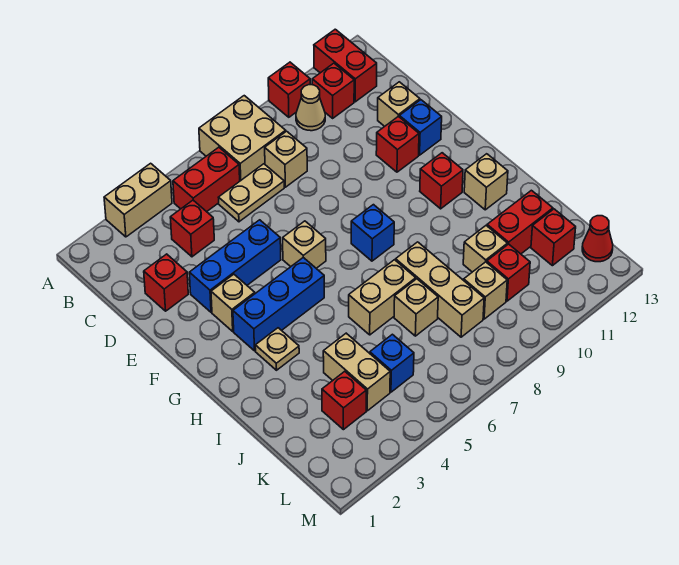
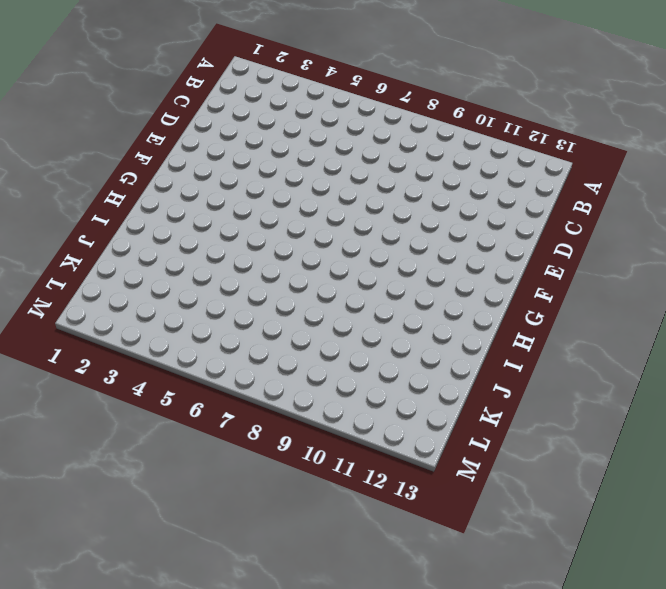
none -> tan 1x2 brick [104,163,172,237]
none -> tan 2x2 brick [199,96,286,181]
none -> red 1x1 brick [268,62,310,117]
none -> red 1x2 brick [314,29,377,102]

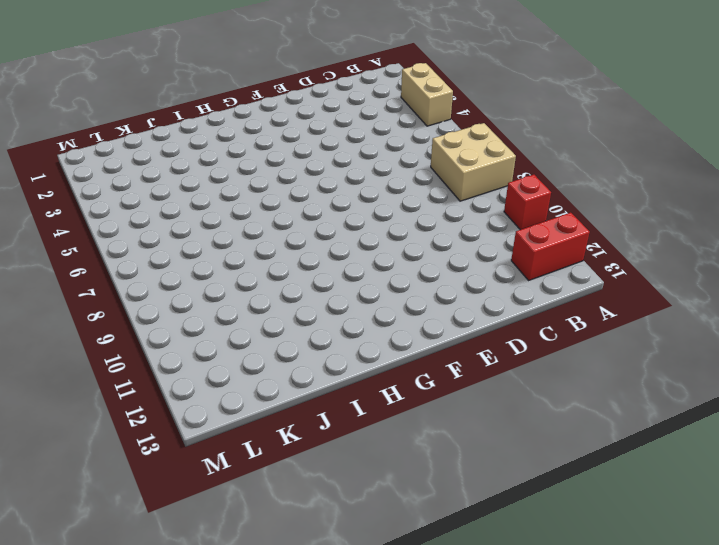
none -> red 1x2 brick [173,147,240,212]
none -> tan 1x1 cone [296,85,325,131]
none -> red 1x1 brick [312,63,354,118]
none -> red 1x1 brick [170,200,214,257]

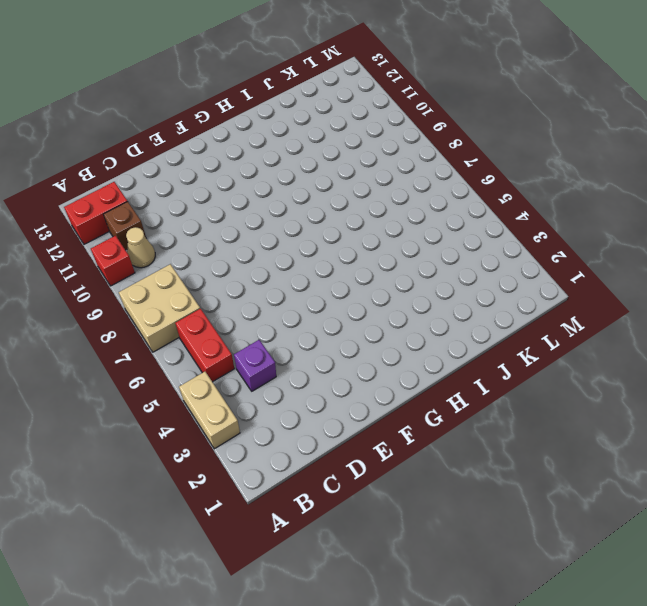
brown 1x1 brick [103,201,146,250] -> red 1x1 brick [312,63,354,118]
purple 1x1 brick [234,340,276,391] -> red 1x1 brick [170,200,214,257]
none -> tan 1x2 plate [218,164,284,222]
none -> tan 1x1 brick [265,131,307,187]
none -> red 1x1 brick [144,254,188,311]
none -> tan 1x1 brick [378,82,420,126]

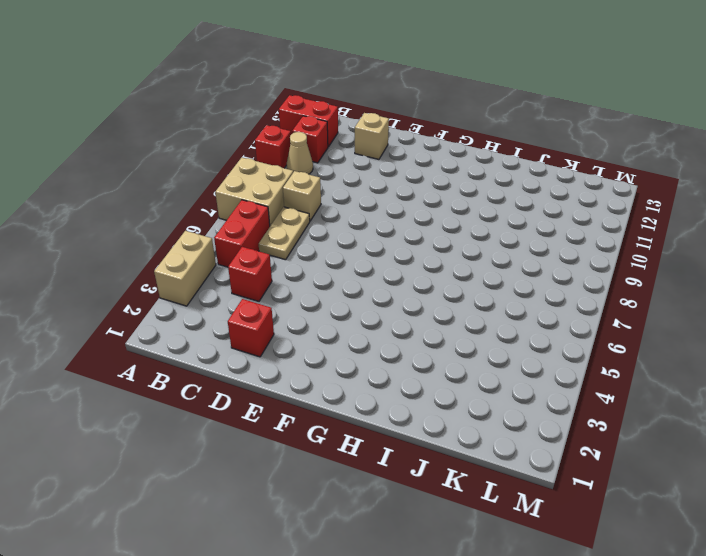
none -> blue 1x3 brick [189,220,281,312]
none -> red 1x1 brick [376,116,419,172]
none -> blue 1x1 brick [399,100,442,155]
none -> tan 1x1 brick [211,274,255,331]

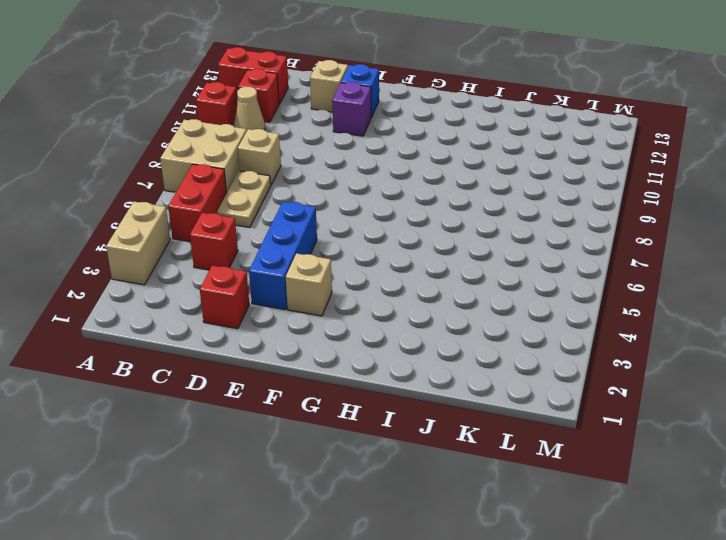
purple 1x1 brick [332,82,371,136] -> red 1x1 brick [376,116,419,172]
none -> tan 1x1 brick [283,221,326,268]
none -> blue 1x3 brick [233,258,324,351]
none -> blue 1x1 brick [351,205,394,261]
none -> red 1x1 brick [420,153,463,209]

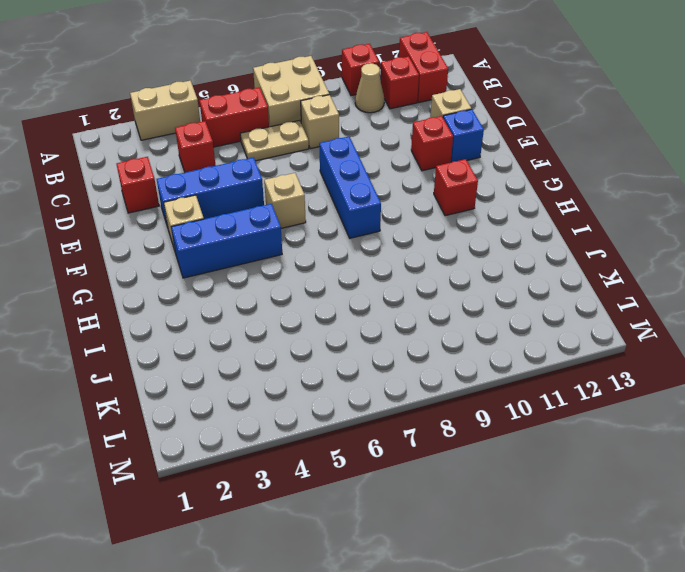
blue 1x3 brick [319,137,381,238] -> blue 1x1 brick [351,205,394,261]
none -> tan 1x1 plate [255,328,299,370]
none -> tan 1x1 brick [464,154,508,210]
none -> tan 1x2 brick [349,260,416,335]
none -> tan 1x3 brick [396,242,484,337]

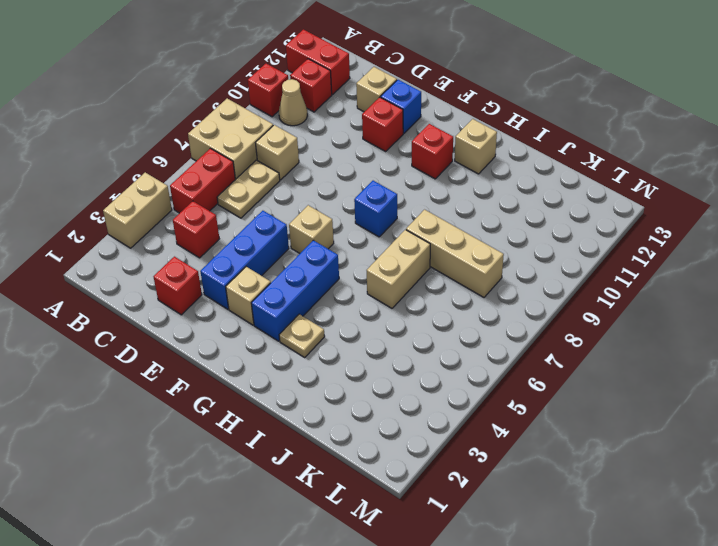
none -> tan 1x2 brick [323,333,390,411]
none -> tan 1x1 brick [394,279,438,336]
none -> tan 1x1 brick [463,226,508,272]
none -> red 1x2 brick [487,190,553,254]

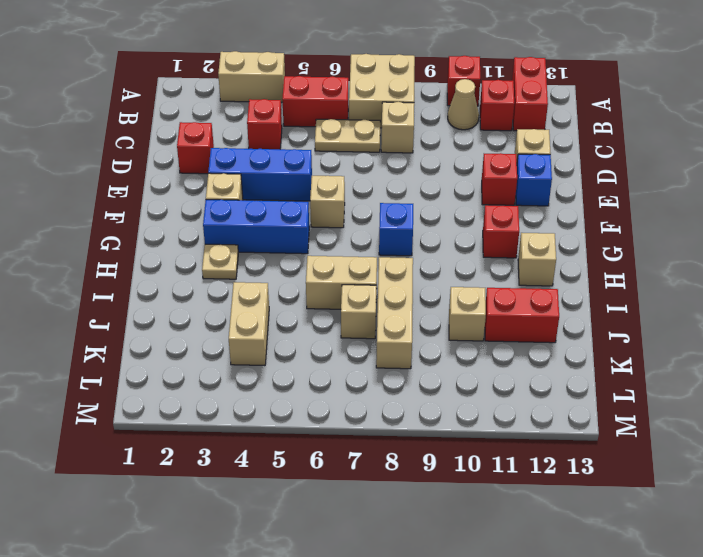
none -> red 1x1 brick [322,371,366,430]
none -> blue 1x1 brick [370,334,414,392]
none -> tan 1x1 brick [464,262,507,319]
none -> red 1x1 brick [487,244,530,301]

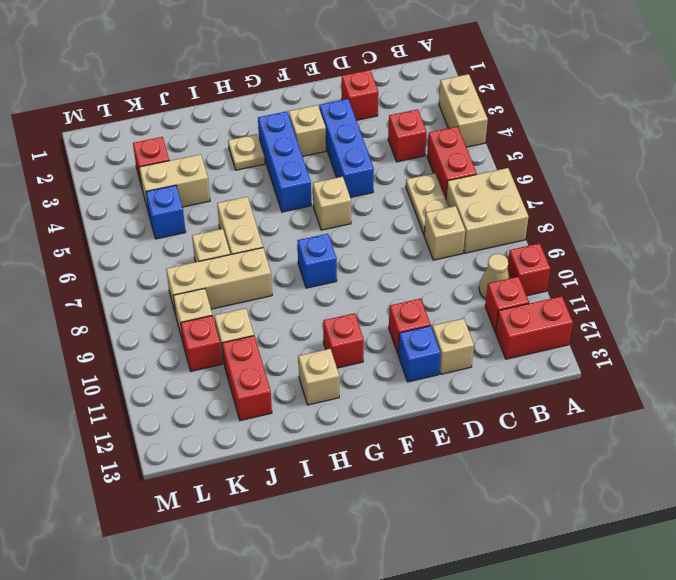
none -> red 1x1 brick [531,209,576,266]
none -> red 1x1 cone [582,216,613,262]

